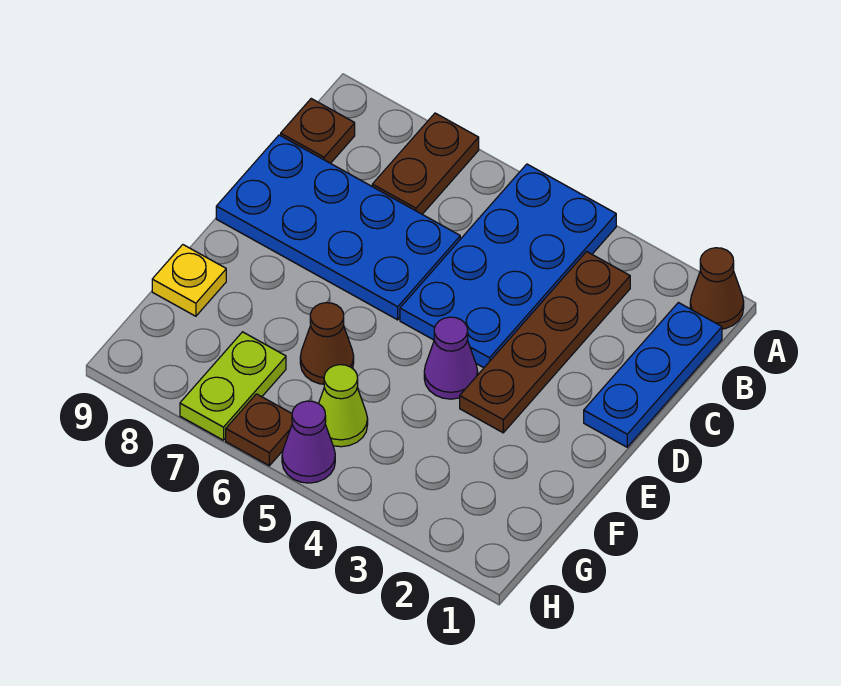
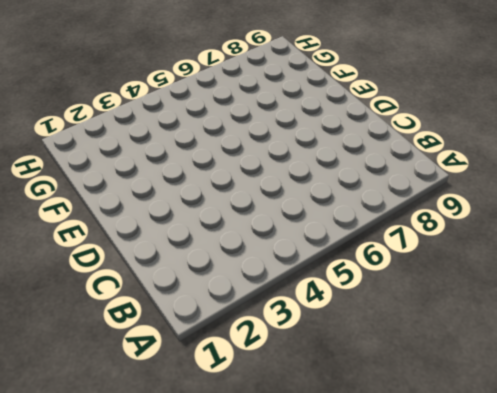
none -> brown 1x1 cone [690,248,744,329]
none -> blue 2x4 plate [400,164,616,368]
none -> brown 1x2 plate [372,113,479,214]

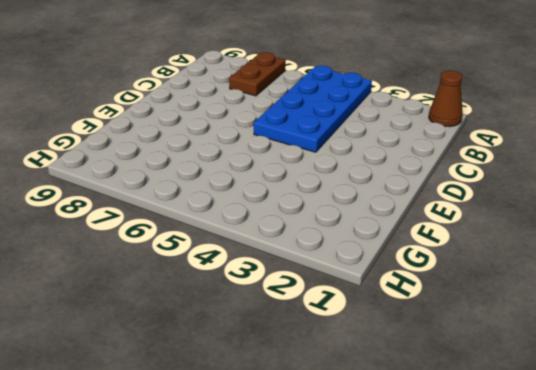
none -> blue 1x3 plate [584,303,722,447]
none -> brown 1x4 plate [460,252,630,433]
none -> brown 1x1 plate [281,99,355,163]

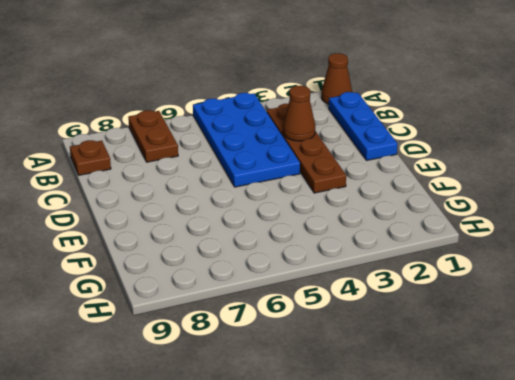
brown 1x1 cone [283,86,315,141] -> brown 1x1 cone moved to [300,303,354,384]
none -> blue 2x4 plate [216,135,460,320]
none -> purple 1x1 cone [424,317,478,399]
none -> yellow 1x1 plate [152,245,226,316]

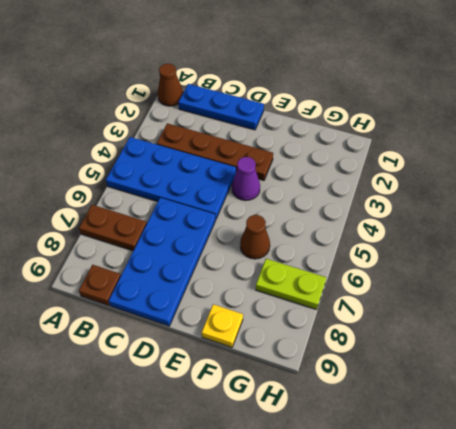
none -> lime 1x1 cone [319,365,368,447]
none -> purple 1x1 cone [282,401,335,483]
none -> brown 1x1 plate [226,394,292,466]

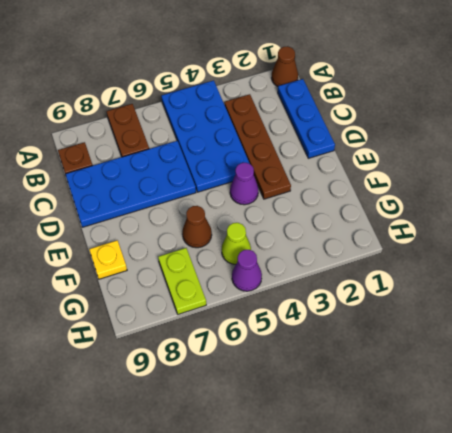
none -> brown 1x1 plate [226,394,292,466]

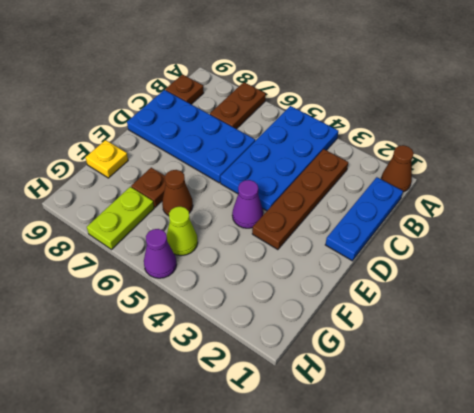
brown 1x1 plate [131,168,166,207] -> brown 1x1 plate moved to [226,394,292,466]

